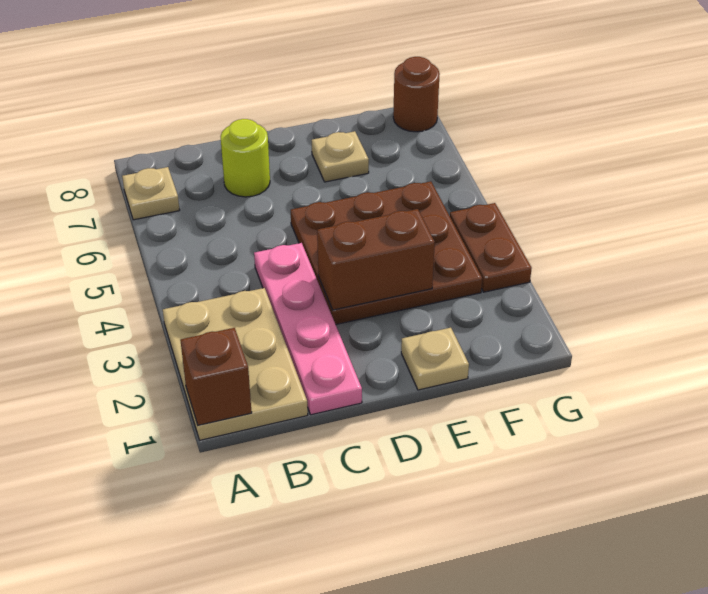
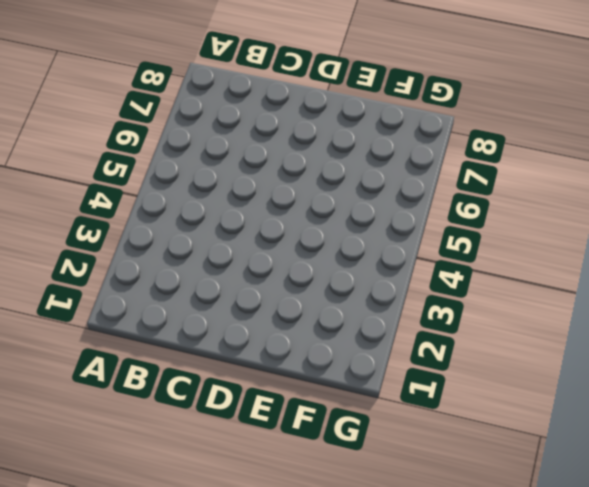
none -> tan 2x3 plate [163,288,308,440]
none -> tan 1x1 plate [122,167,179,220]

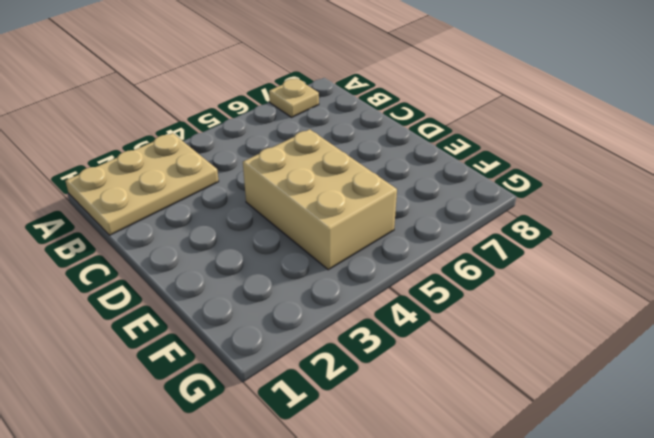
tan 2x3 brick [243,129,397,270] -> brown 3x3 plate [291,181,482,324]
none -> pink 1x4 plate [254,243,362,415]
none -> lime 1x1 round brick [221,119,270,197]

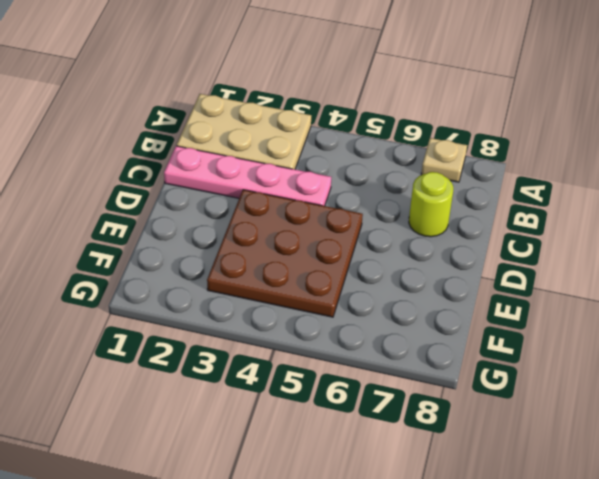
none -> tan 1x1 plate [401,328,469,390]
none -> tan 1x1 plate [312,131,369,182]

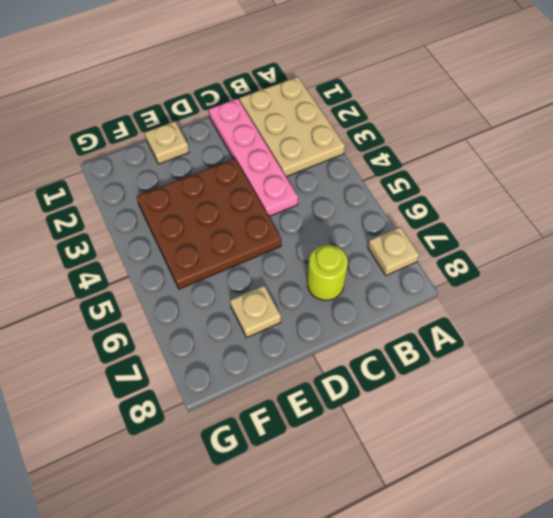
none -> brown 1x2 plate [450,203,532,292]
none -> brown 1x1 round brick [393,57,440,132]

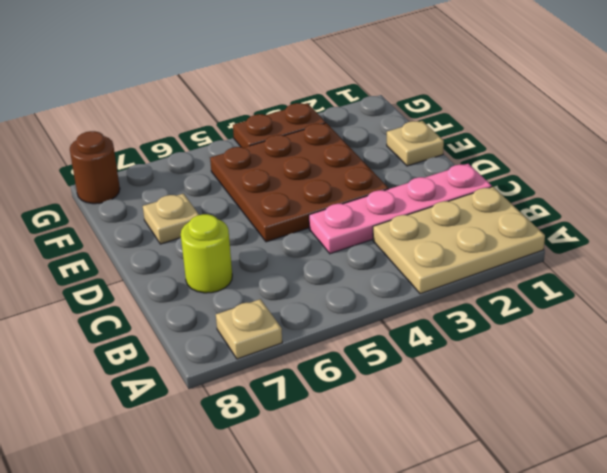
none -> brown 1x1 brick [180,328,252,425]
none -> brown 1x2 brick [317,209,435,310]

